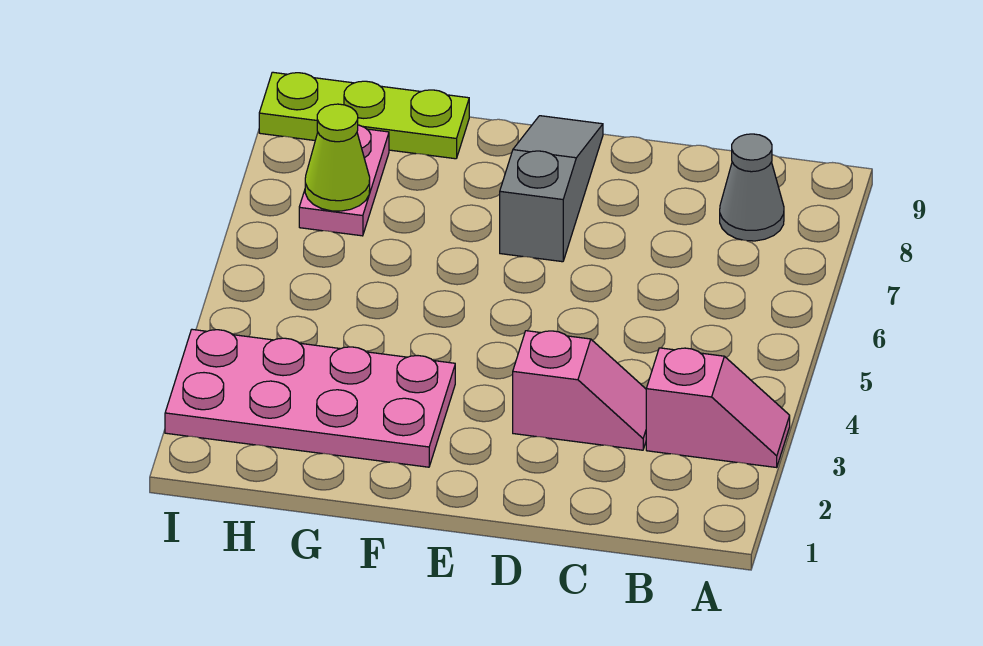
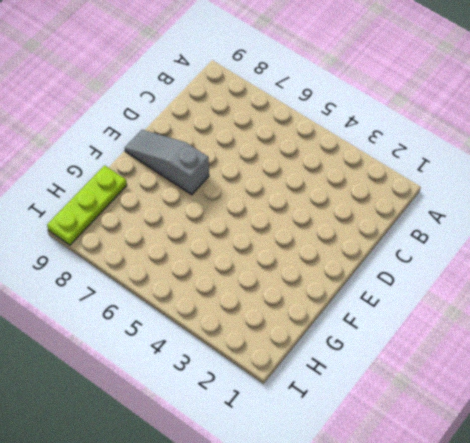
none -> pink 1x2 slope [646,348,790,467]
none -> grey 1x1 cone [720,134,784,241]

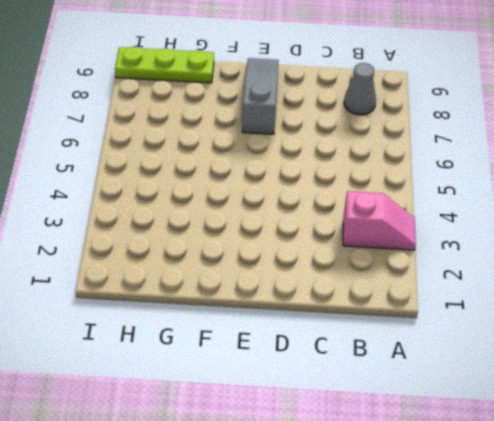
none -> pink 1x2 slope [513,331,646,450]
none -> pink 2x4 plate [165,329,455,467]

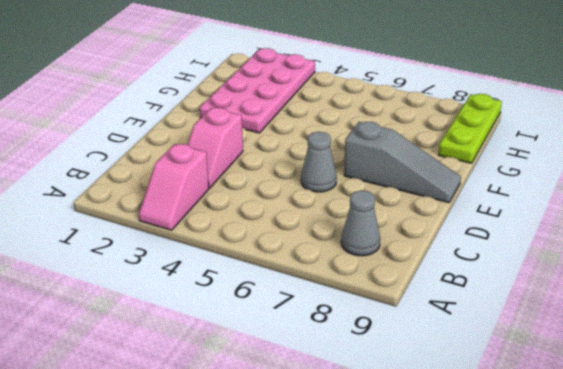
grey 1x1 cone [301,132,337,192] -> none
none -> pink 1x2 plate [299,125,389,236]
none -> lime 1x1 cone [305,104,370,211]

